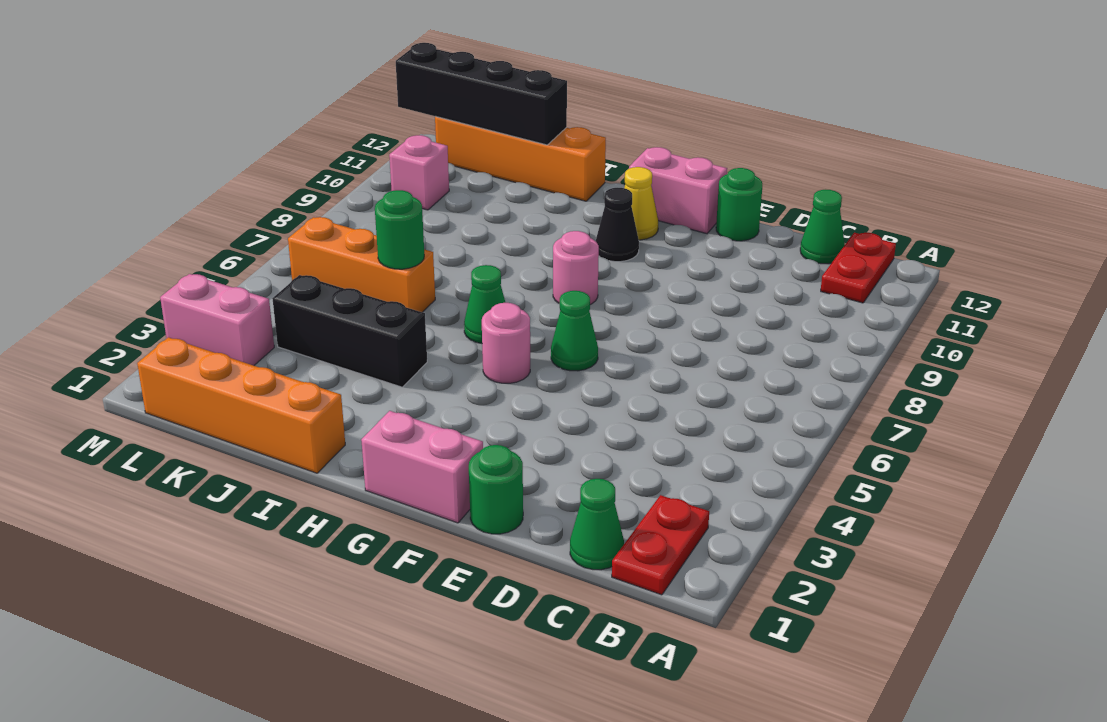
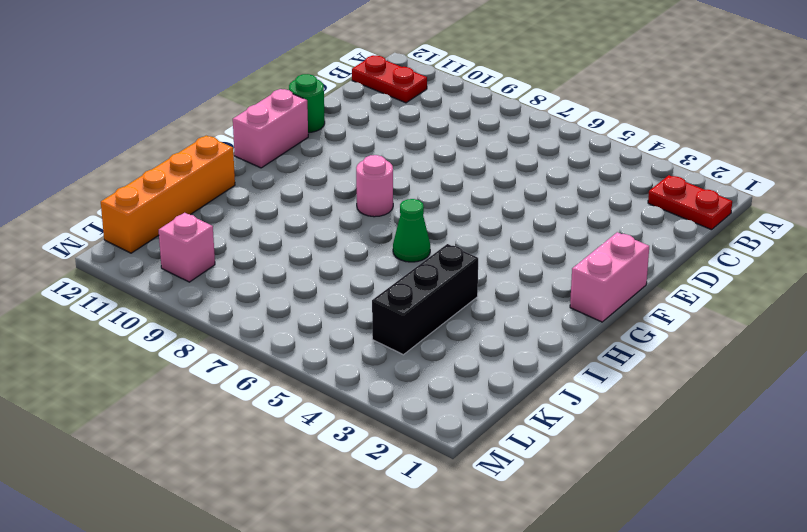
none -> green 1x1 cone [570,479,624,570]
none -> green 1x1 cone [800,190,845,264]
none -> green 1x1 round brick [469,445,523,534]

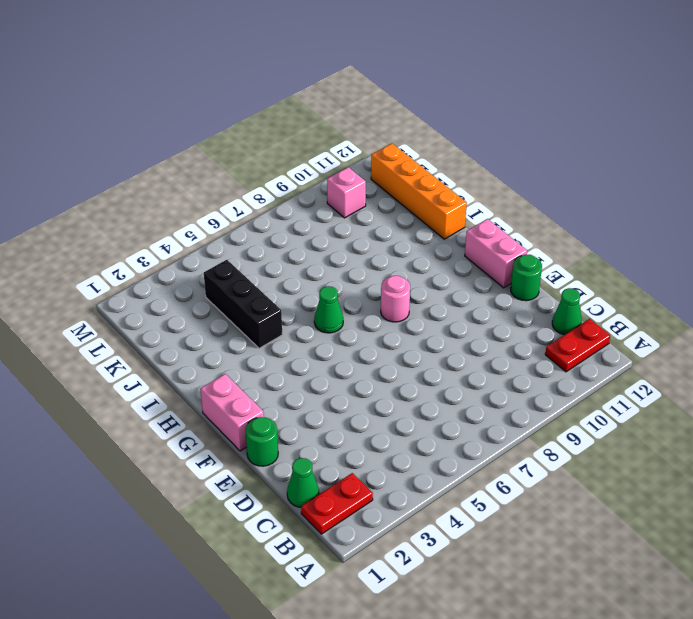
none -> green 1x1 cone [551,291,598,371]
none -> pink 1x1 round brick [482,303,530,383]
none -> black 1x1 cone [596,188,639,262]

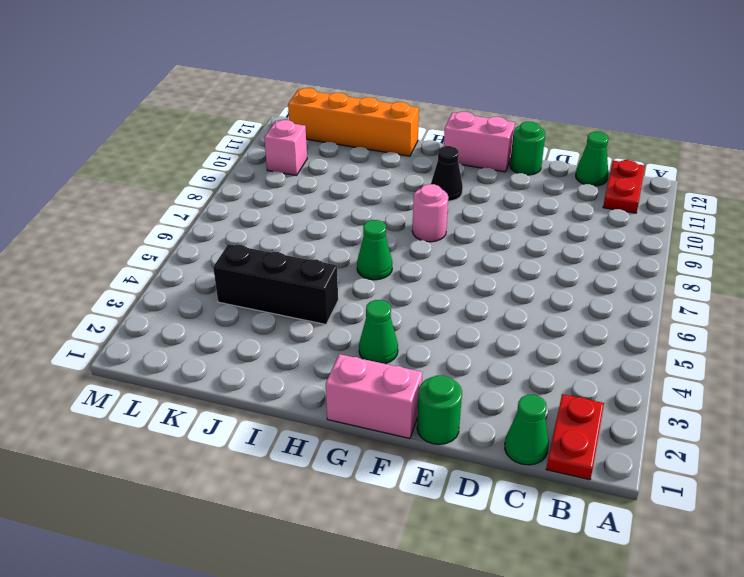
green 1x1 cone [359,300,398,364] -> green 1x1 cone moved to [551,291,598,371]
none -> pink 1x1 round brick [482,303,530,383]
none -> yellow 1x1 cone [624,167,658,240]
none -> orange 1x4 brick [137,337,345,473]

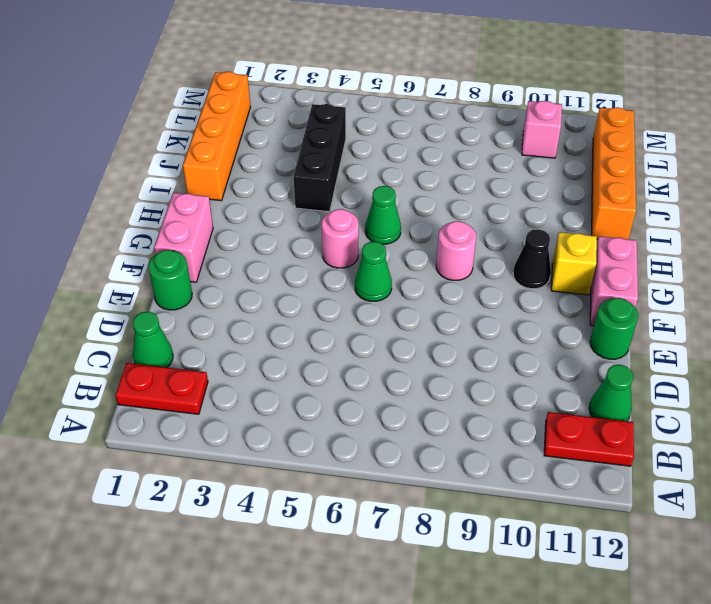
yellow 1x1 brick [551,232,597,295] -> yellow 1x1 cone [624,167,658,240]
none -> orange 1x3 brick [288,217,435,312]
none -> pink 1x2 brick [160,274,274,366]
none -> green 1x1 round brick [375,190,424,269]

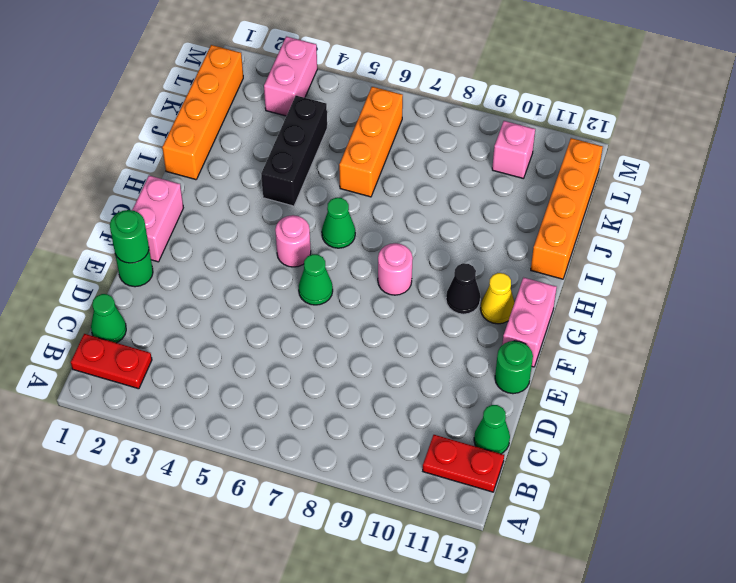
green 1x1 round brick [110,210,149,263] -> green 1x1 round brick moved to [375,190,424,269]
none -> black 1x4 brick [396,43,567,145]

